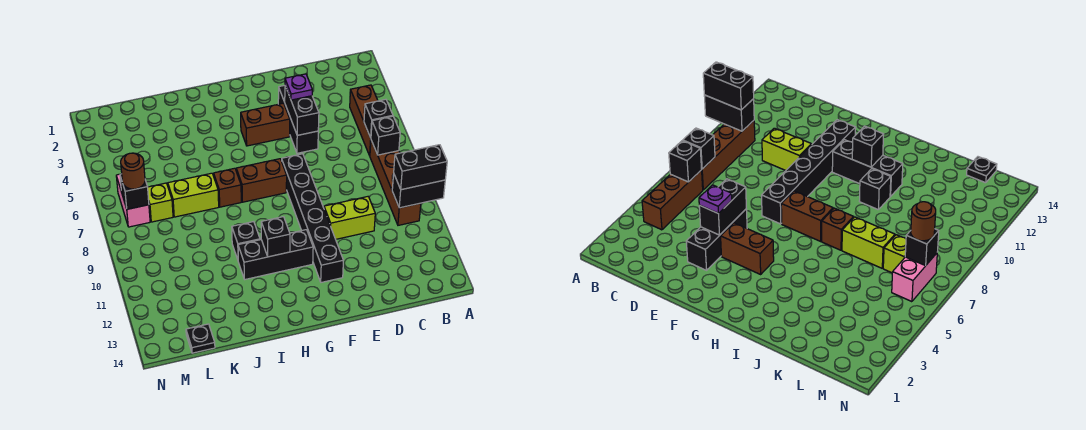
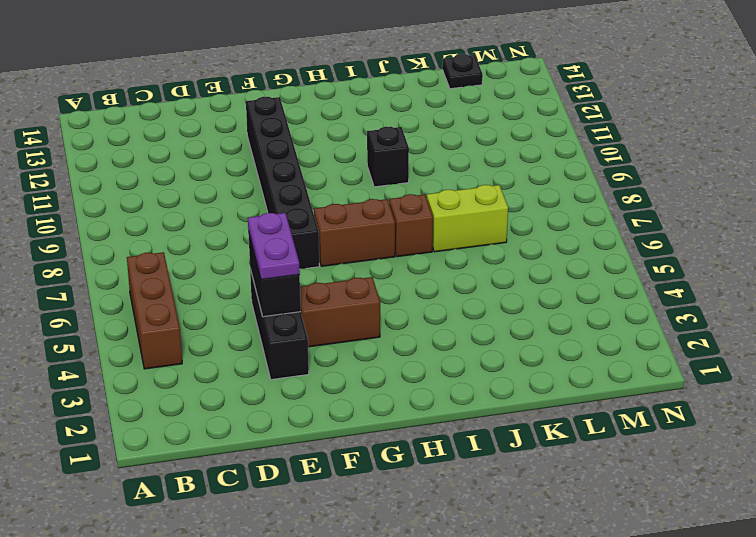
purple 1x2 plate [248,213,300,280] -> purple 1x1 plate [285,74,312,100]
none -> brown 1x4 brick [370,140,421,225]
none -> lime 1x2 brick [324,197,375,239]
none -> black 1x3 brick [238,230,313,279]

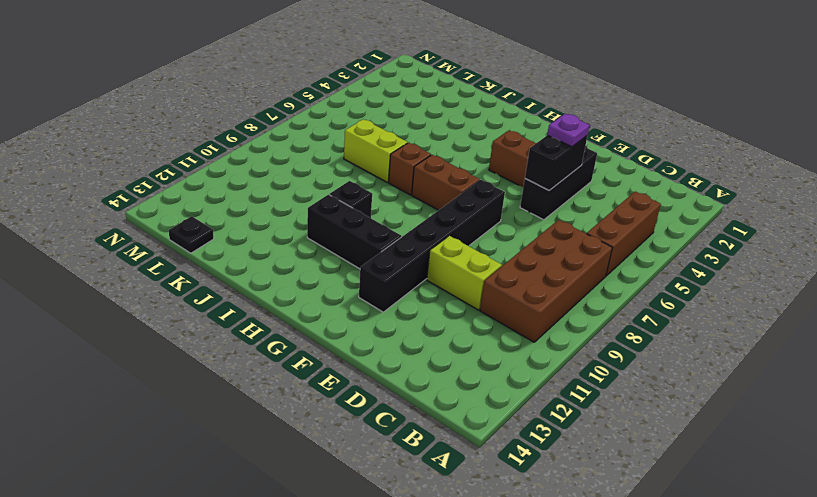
brown 2x4 brick [480,220,612,342] -> brown 1x4 brick [370,140,421,225]
none -> lime 1x1 brick [148,183,173,222]
none -> pink 1x2 brick [116,174,150,227]
none -> black 1x2 brick [392,175,445,208]

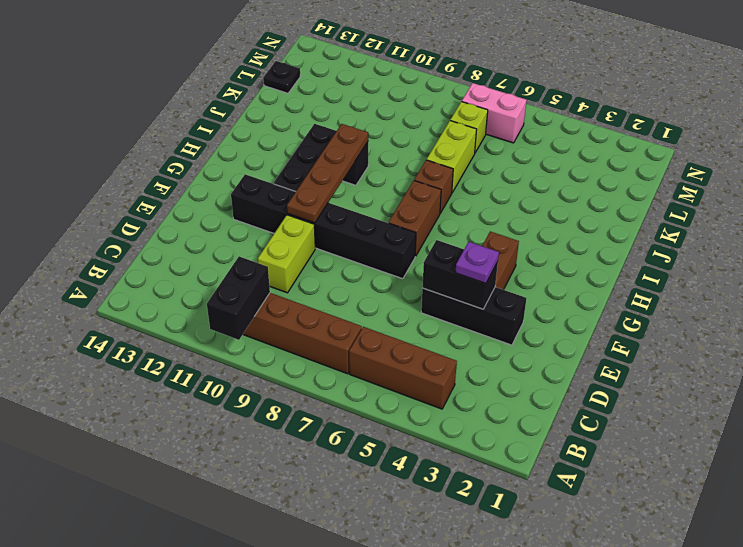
brown 1x4 plate [287,124,368,223] -> none
none -> black 1x1 brick [364,99,393,138]
none -> black 1x1 brick [371,116,400,155]
none -> black 1x1 brick [261,217,290,257]

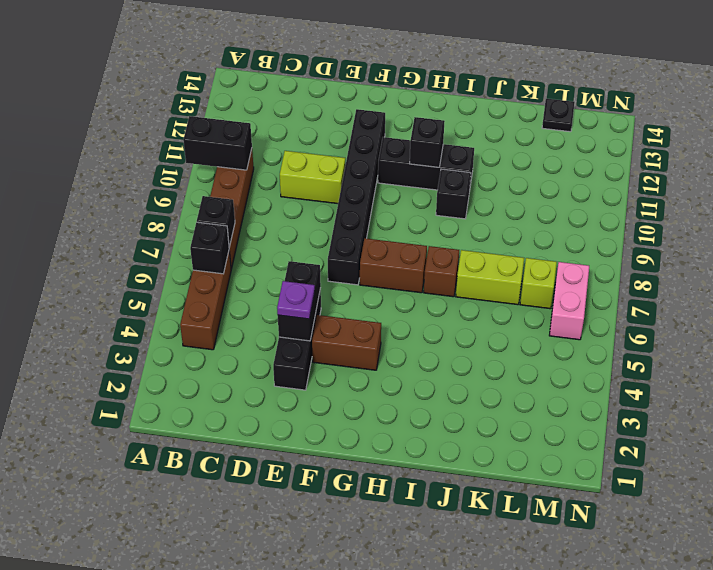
none -> black 1x1 brick [120,174,149,209]
none -> black 1x2 brick [394,145,447,190]
none -> brown 1x1 round brick [121,153,145,189]

